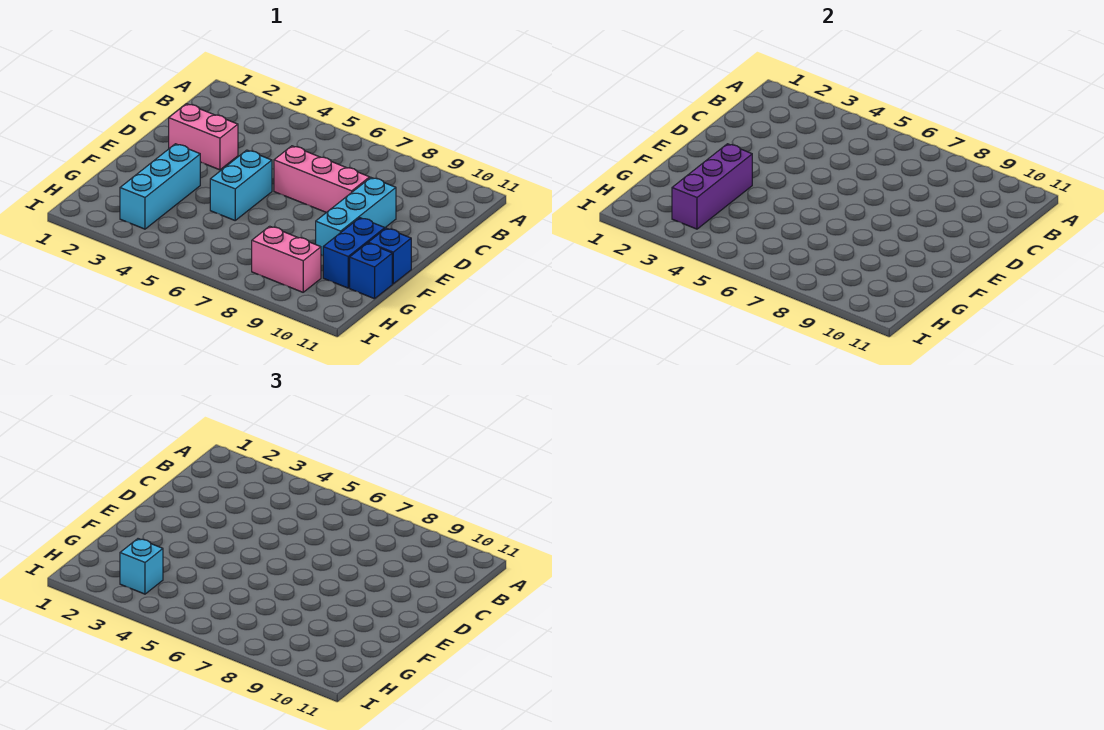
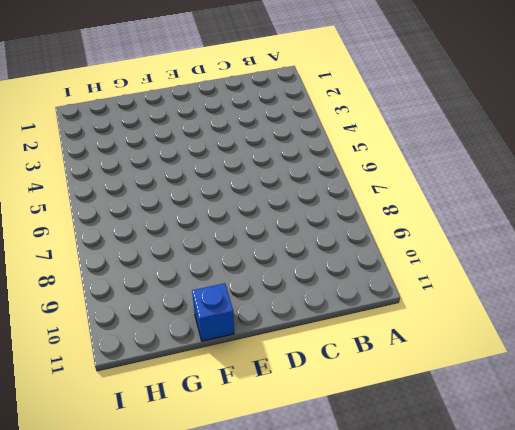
none -> pink 1x2 brick [169,104,238,170]
none -> pink 1x3 brick [274,146,370,213]

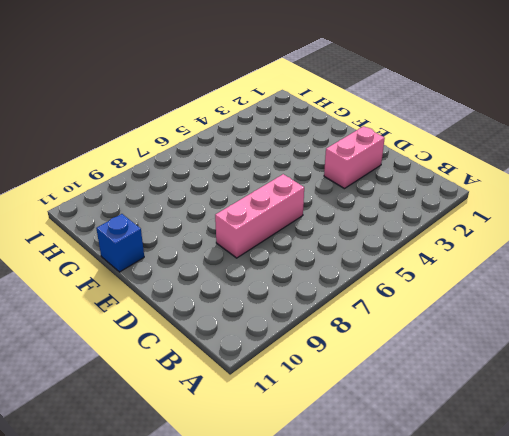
none -> cyan 1x3 brick [316,178,396,256]
none -> cyan 1x2 brick [210,150,272,220]

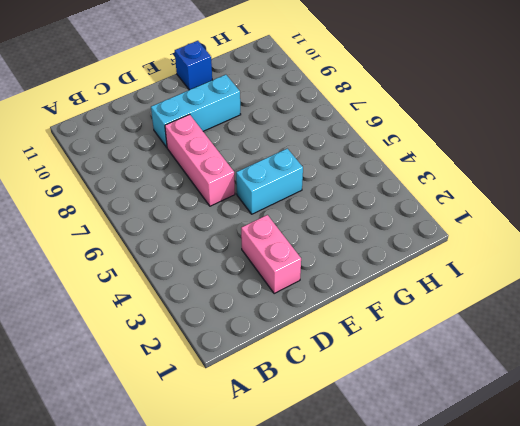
none -> cyan 1x3 brick [120,144,200,229]
none -> blue 1x2 brick [323,218,385,288]

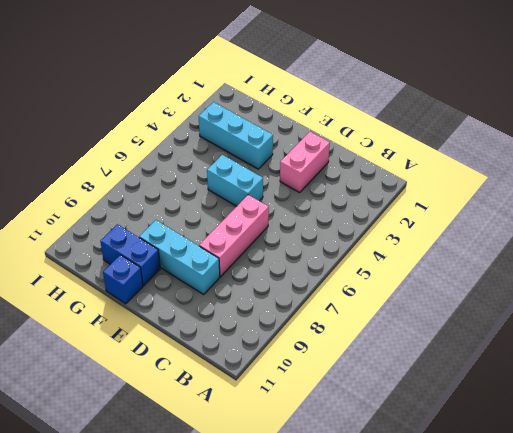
none -> blue 1x1 brick [350,243,392,299]
none -> pink 1x2 brick [252,226,321,292]

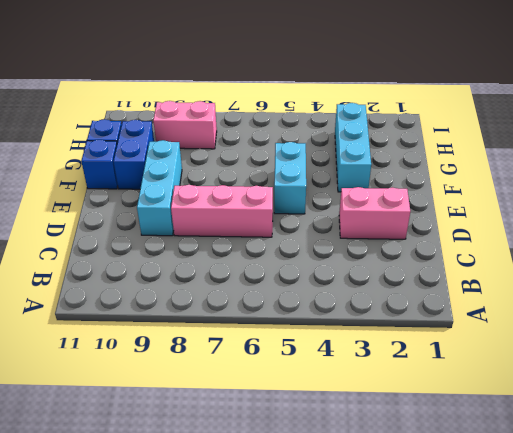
none -> purple 1x3 brick [672,144,752,229]
none -> cyan 1x1 brick [120,539,163,594]

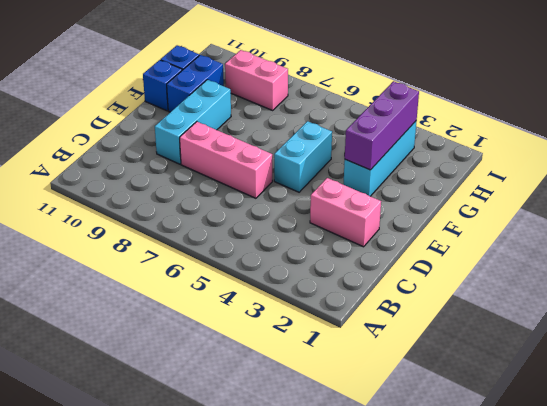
none -> cyan 1x1 brick [120,539,163,594]

